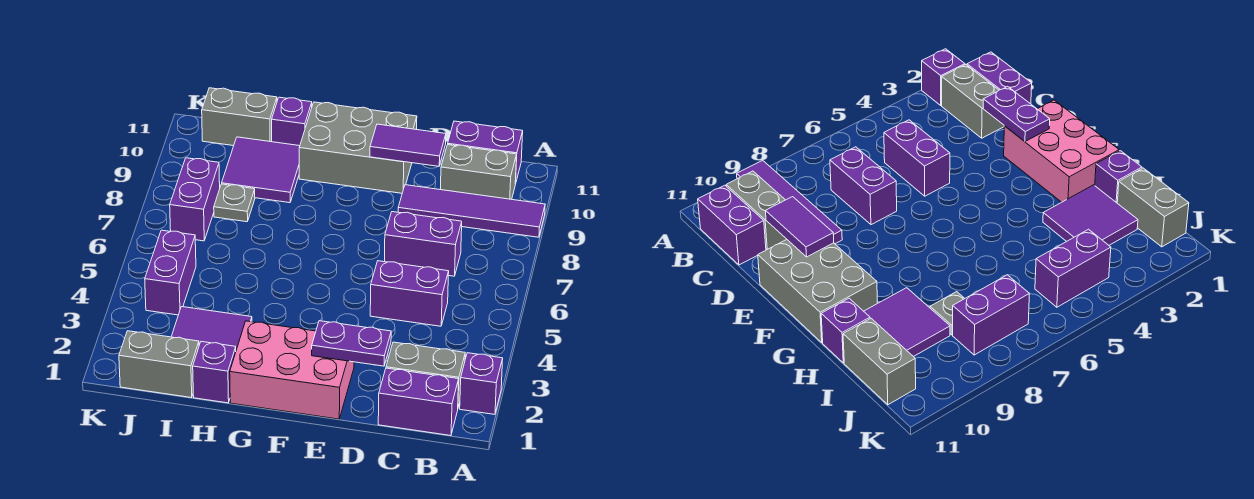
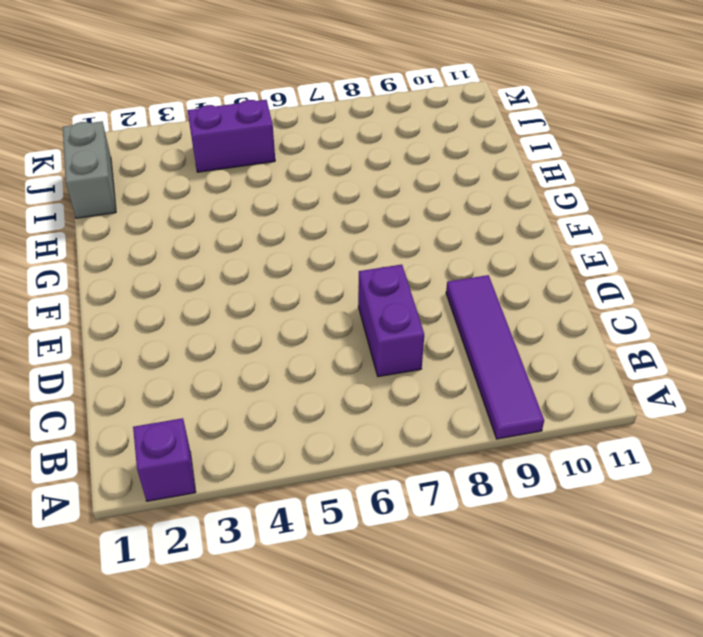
none -> purple 1x2 brick [378,368,459,436]
none -> grey 1x2 brick [386,342,465,407]
none -> grey 1x2 brick [440,145,517,199]

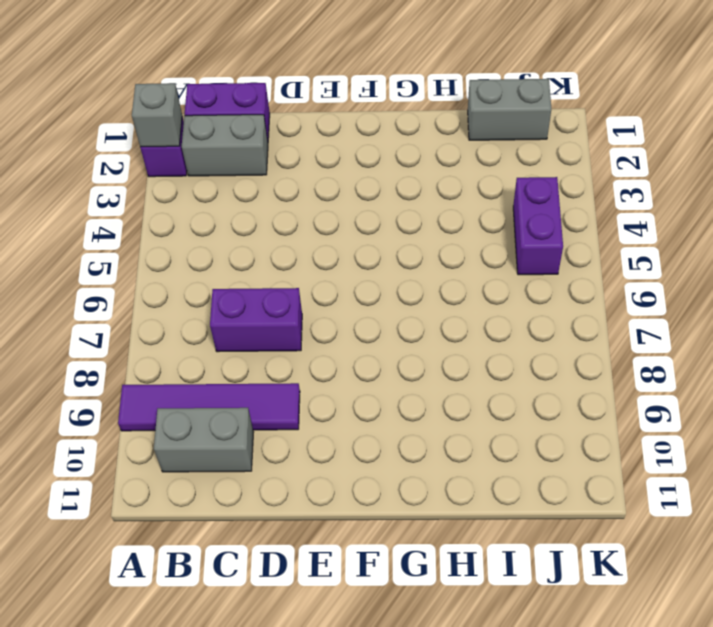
grey 1x1 brick [132,83,182,147] -> none
none -> purple 1x2 brick [448,121,523,184]
none -> purple 1x2 brick [370,261,449,326]
none -> pink 2x3 brick [230,321,354,419]

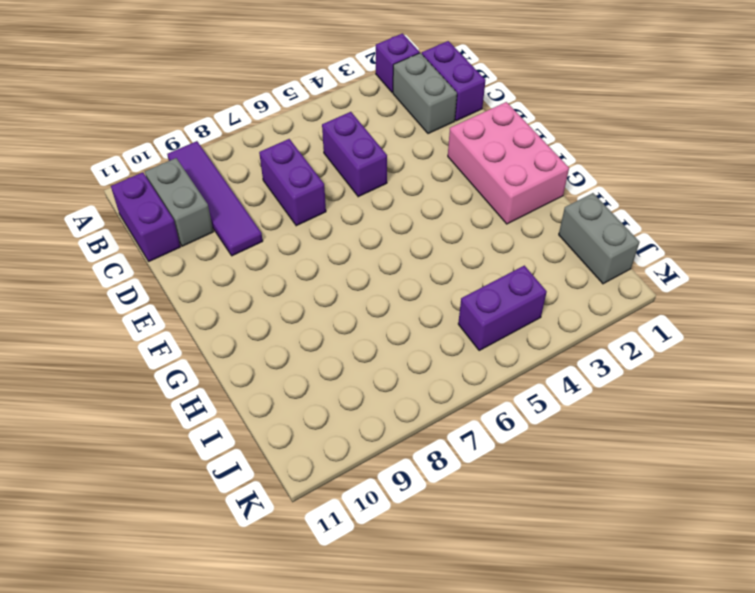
none -> grey 2x3 brick [299,102,417,193]
none -> purple 1x1 brick [193,342,236,403]
none -> purple 2x2 tile [171,307,252,350]

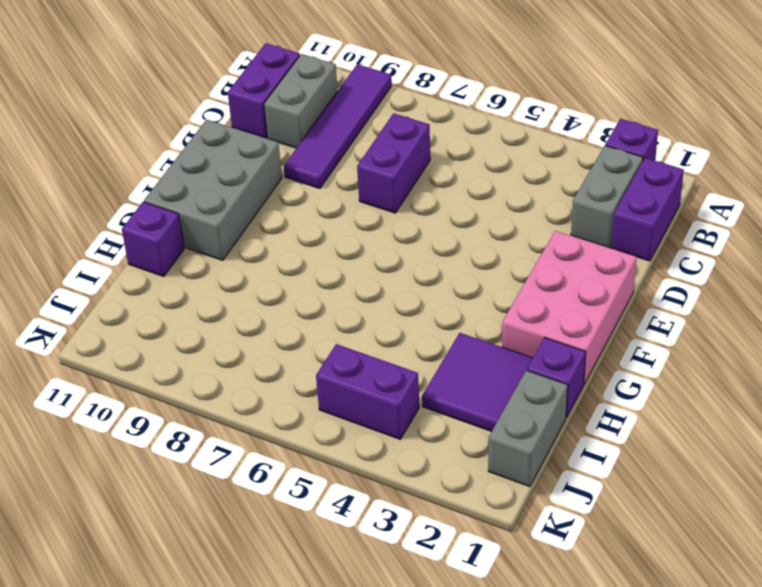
none -> purple 1x2 brick [370,261,449,326]
none -> purple 2x2 tile [222,137,300,203]
none -> grey 1x1 plate [214,184,255,222]

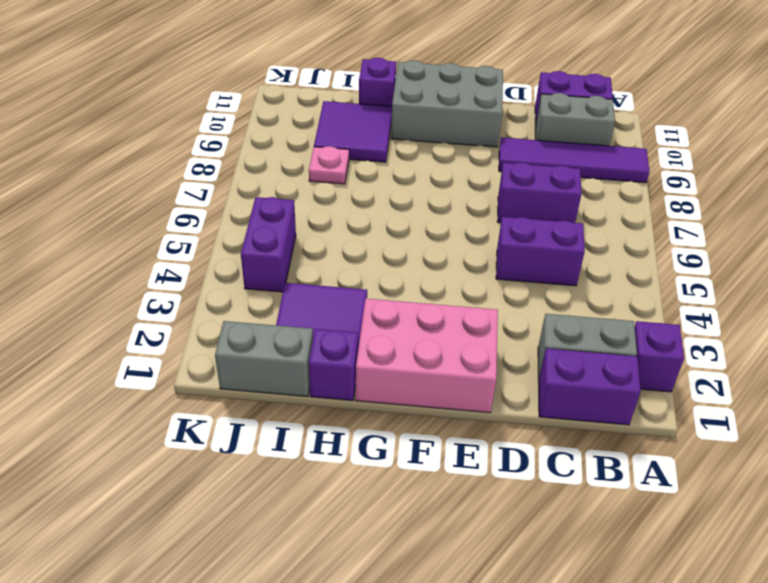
pink 1x1 plate [309,146,349,184] -> grey 1x1 plate [214,184,255,222]
none -> grey 1x2 brick [202,88,277,146]
none -> purple 1x2 brick [170,158,220,241]
none -> purple 1x2 plate [312,321,391,366]

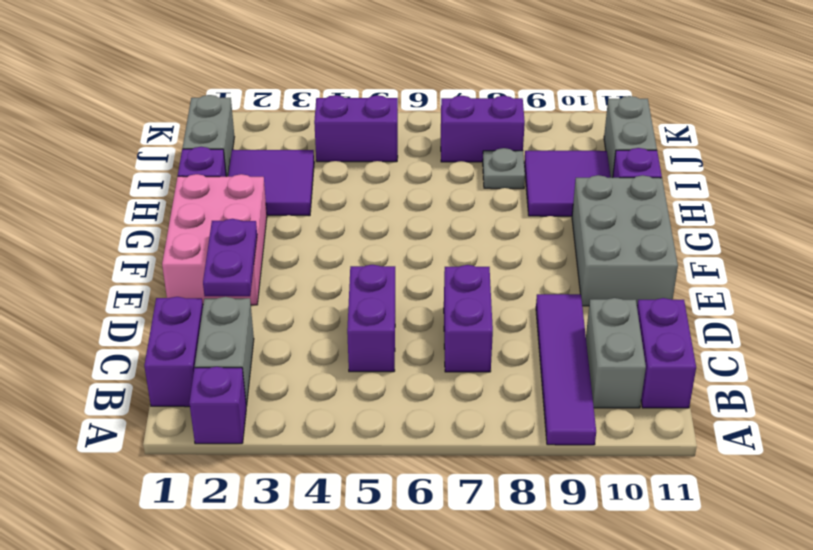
none -> purple 1x2 tile [370,124,446,166]

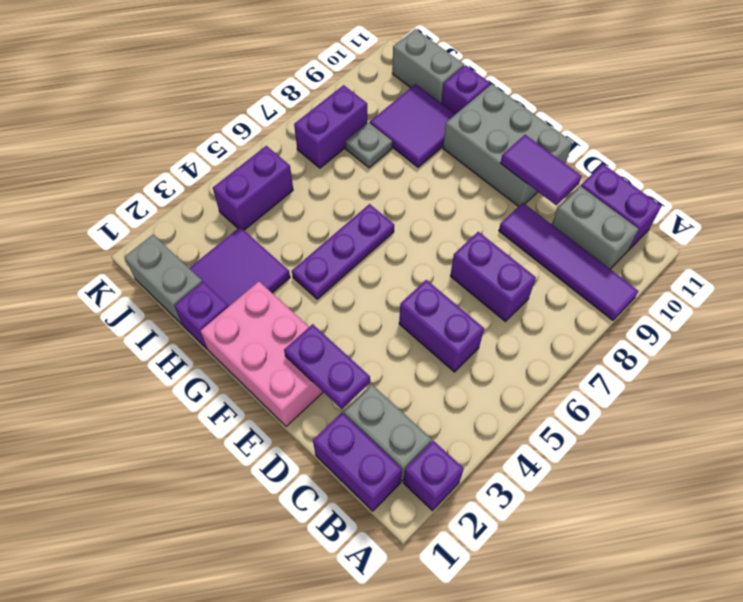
purple 1x3 plate [292,204,394,299] -> none

